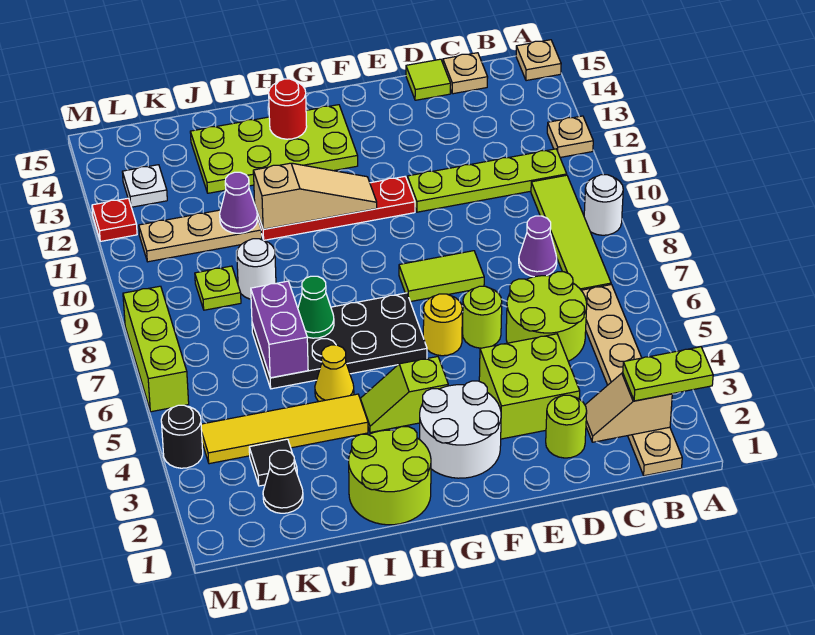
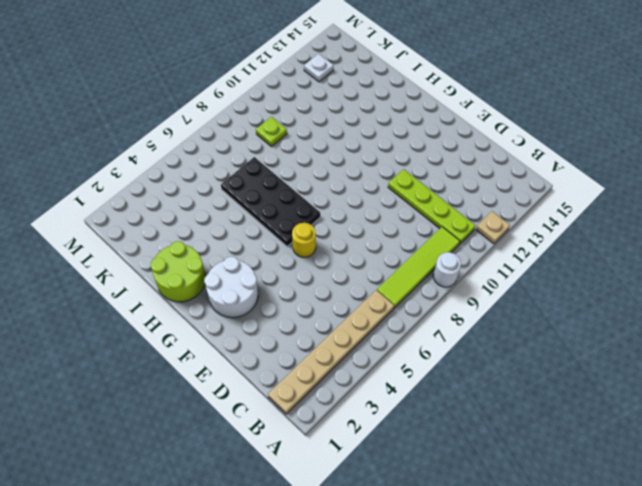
none -> tan 1x1 plate [516,40,561,81]
none -> lime 2x2 round brick [506,272,587,361]
none -> purple 1x1 cone [519,216,557,277]
none -> tan 1x1 plate [443,53,488,94]

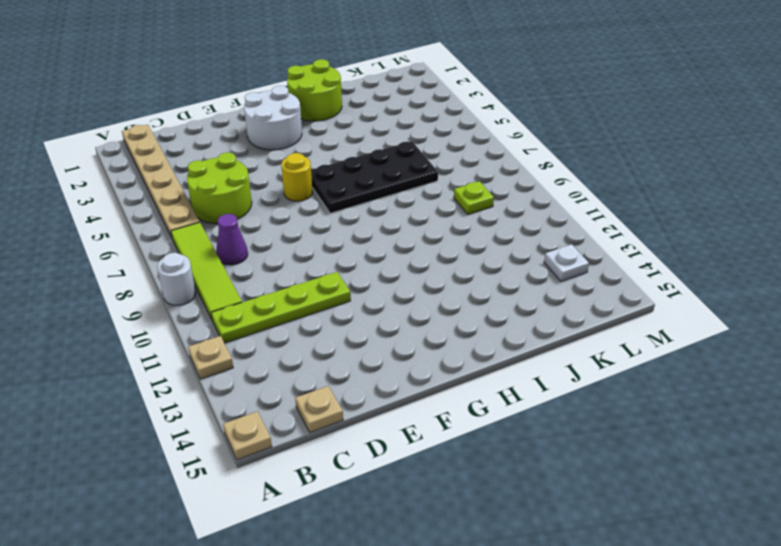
none -> lime 1x1 round brick [546,395,587,458]
none -> lime 2x2 brick [479,334,580,439]
none -> lime 1x1 tile [406,59,451,100]
none -> lime 1x1 round brick [463,286,502,348]

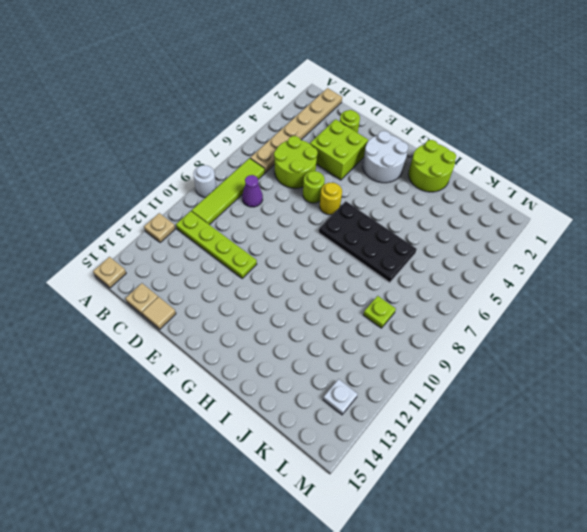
tan 1x1 tile [142,297,176,329] -> lime 1x1 tile [406,59,451,100]
none -> lime 1x2 tile [399,251,484,302]
none -> red 1x4 plate [257,177,415,240]
none -> lime 1x2 slope [360,357,448,433]
none -> lime 2x4 plate [190,105,358,193]

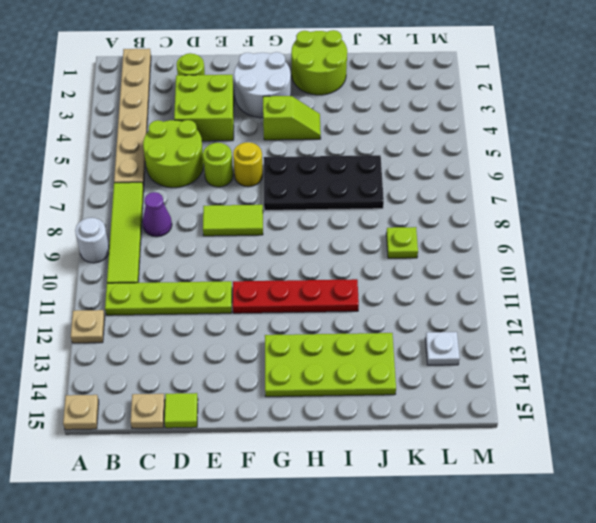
none -> yellow 1x4 tile [201,394,368,464]
none -> yellow 1x1 cone [315,345,354,401]
none -> white 1x1 round brick [237,239,276,299]
none -> tan 1x3 plate [139,210,262,262]

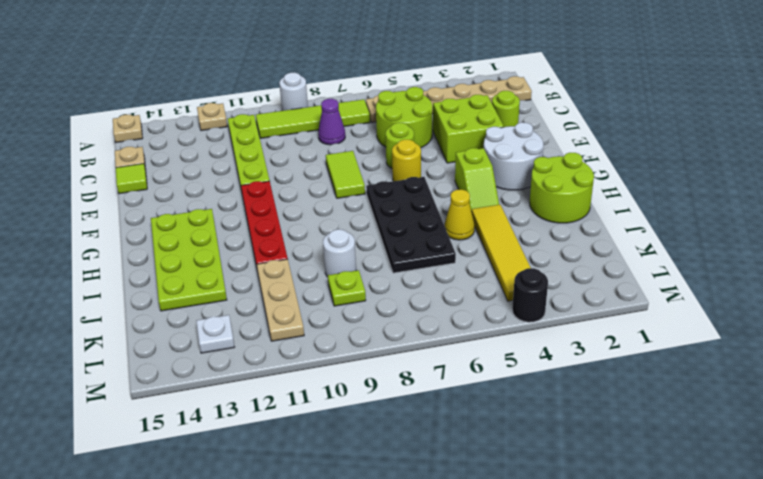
none -> black 1x1 cone [263,450,303,513]
none -> black 1x1 tile [249,439,297,486]
none -> lime 1x3 brick [123,286,189,412]
none -> red 1x1 plate [92,198,137,241]

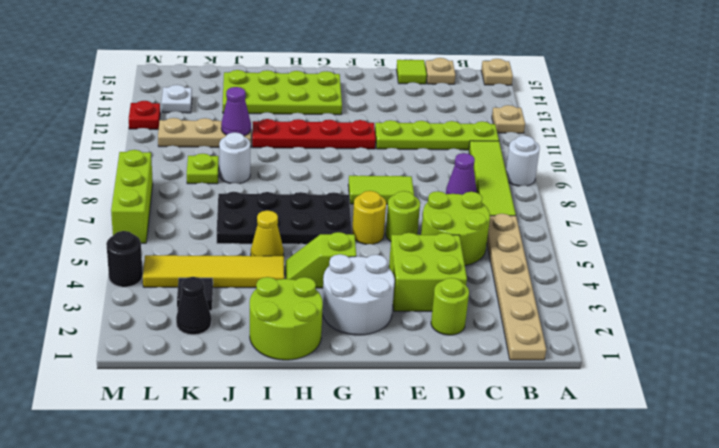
none -> tan 1x2 slope [585,373,672,442]
none -> tan 1x3 slope [253,163,377,229]
none -> red 1x1 round brick [269,79,307,139]
none -> green 1x1 cone [298,276,334,338]

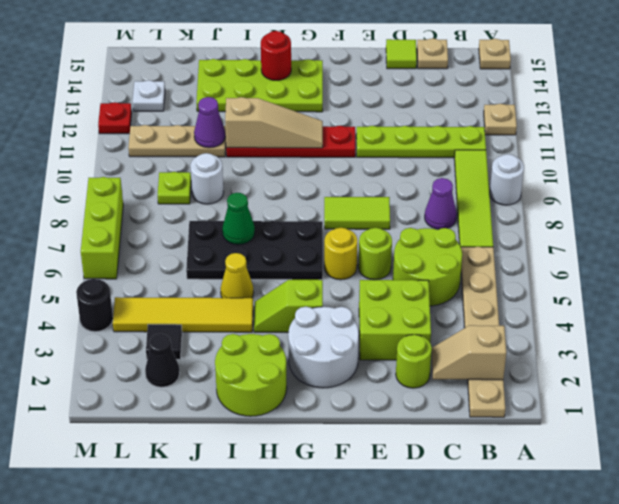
none -> purple 1x2 brick [251,281,308,378]
none -> lime 1x2 plate [623,347,713,401]

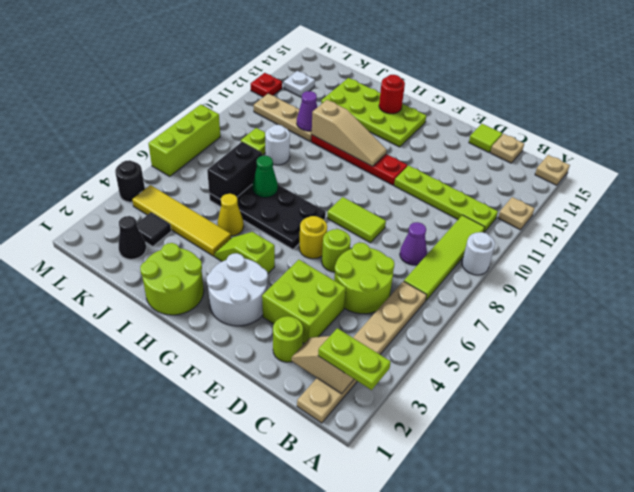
black 1x2 brick [207,142,262,200] -> purple 1x2 brick [251,281,308,378]

